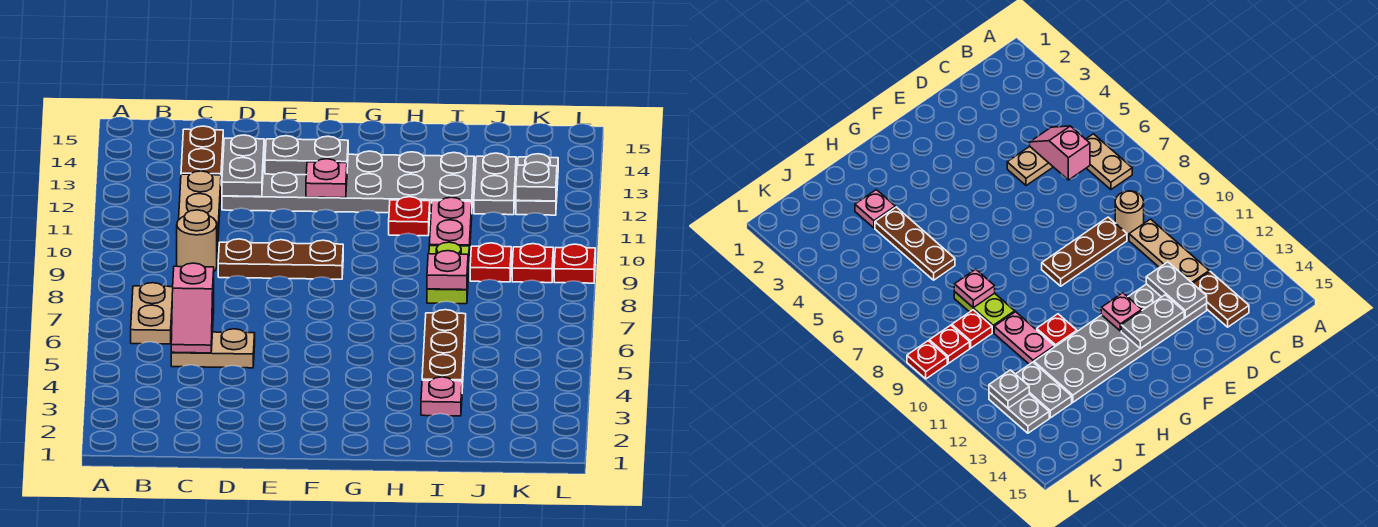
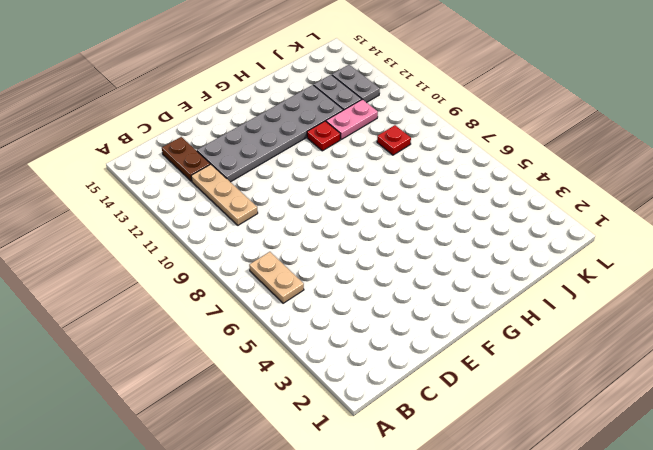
pink 1x2 plate [326,99,378,139] -> pink 1x2 plate turned to [429,197,472,257]
none -> tan 1x2 plate [171,329,255,368]
none -> tan 1x1 round brick [177,210,217,271]
none -> brown 1x3 plate [218,239,343,279]

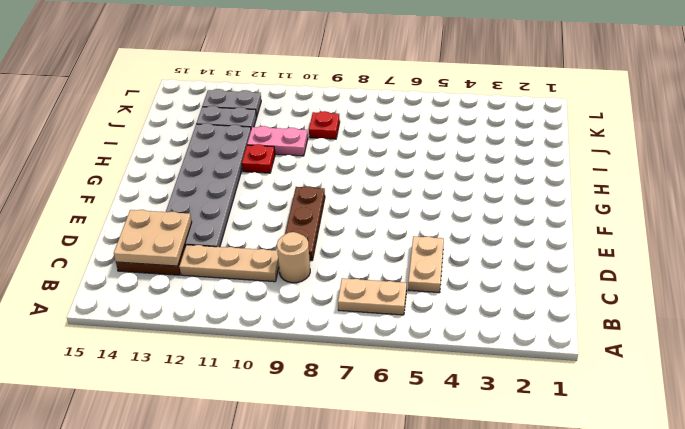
tan 2x2 plate [114,210,192,266] -> grey 1x2 plate [222,135,264,197]
none -> pink 1x1 plate [421,377,462,416]
none -> brown 1x3 plate [422,310,466,387]
none -> lime 1x2 plate [427,242,469,304]

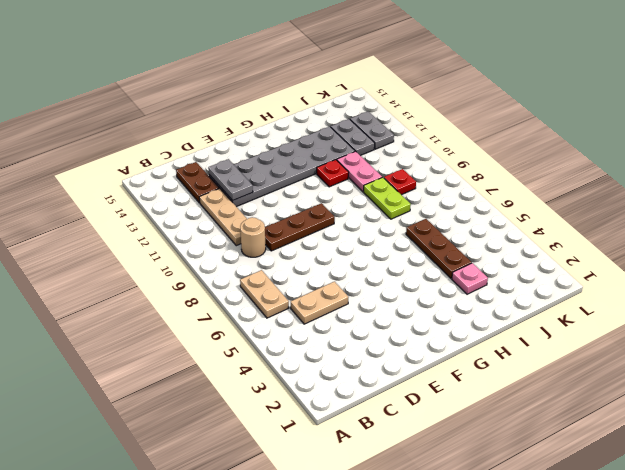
none -> red 1x1 plate [512,244,553,283]
none -> red 1x1 plate [554,244,595,283]
none -> pink 1x2 slope [171,263,214,353]

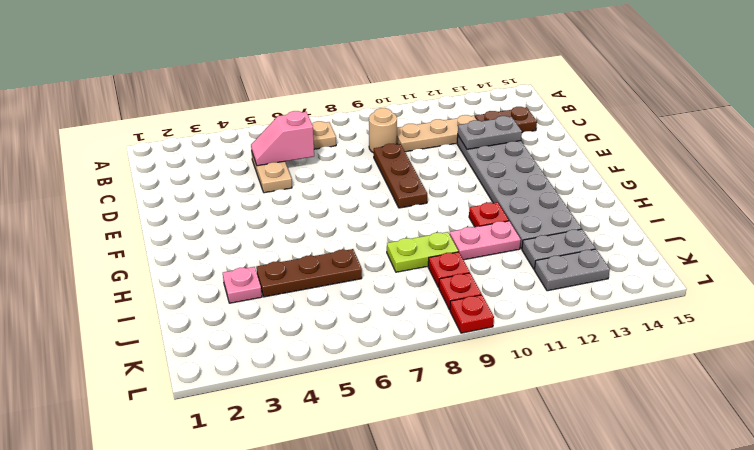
none -> grey 1x2 plate [265,136,348,175]
none -> pink 1x1 plate [306,159,347,198]
none -> pink 1x1 plate [427,251,468,290]

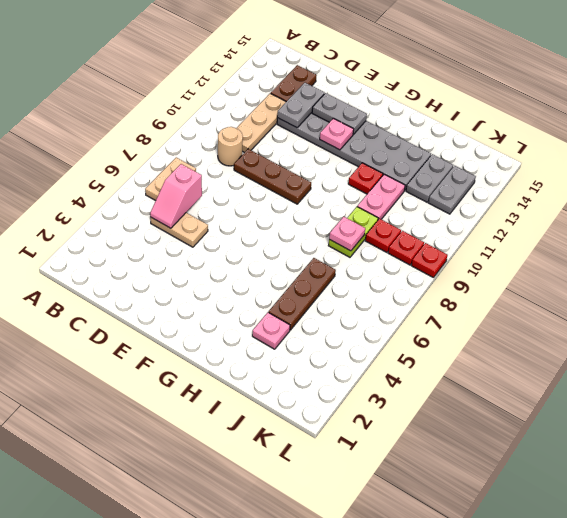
none -> grey 1x1 plate [516,162,557,201]

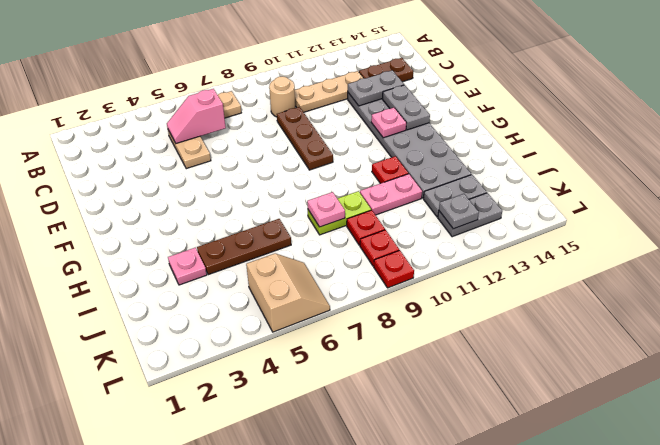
tan 2x2 slope [246,254,330,332] -> none

